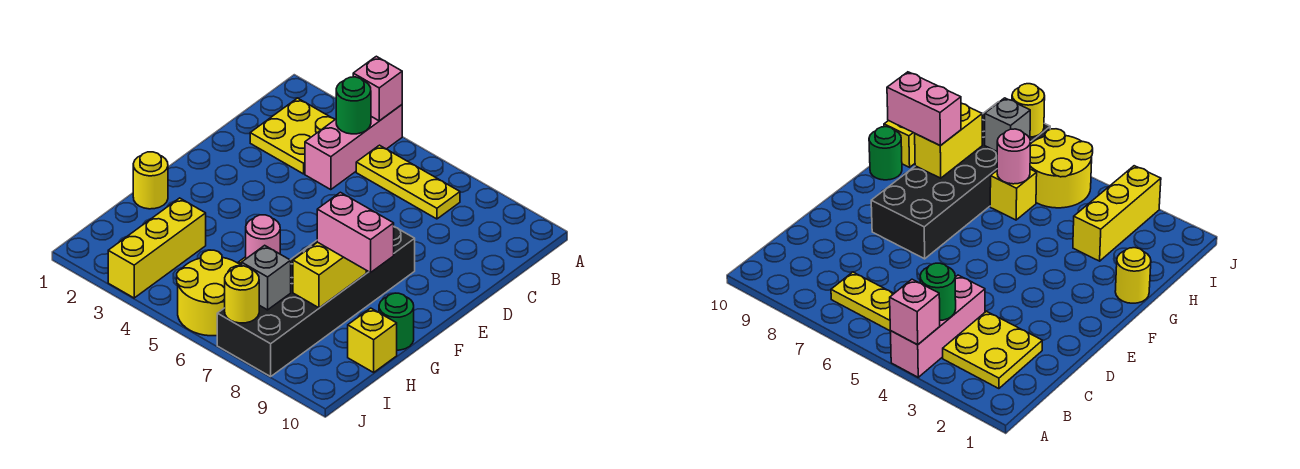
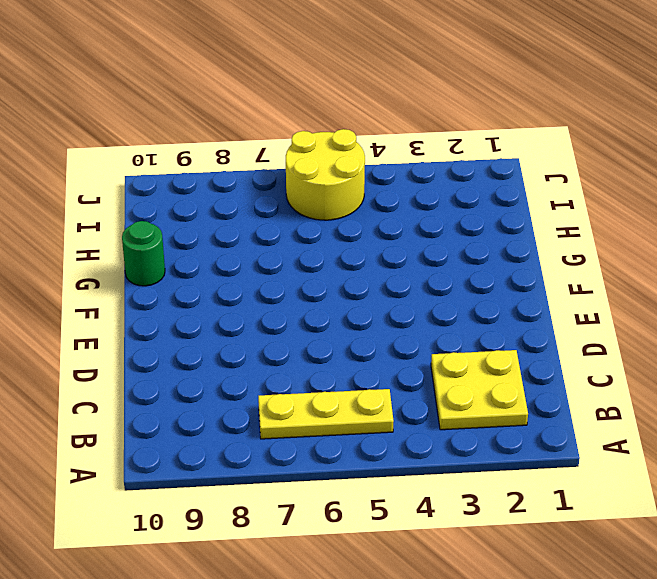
none -> pink 1x3 brick [305,105,402,190]
none -> black 2x6 brick [217,227,415,377]
none -> yellow 1x1 round brick [133,152,168,209]

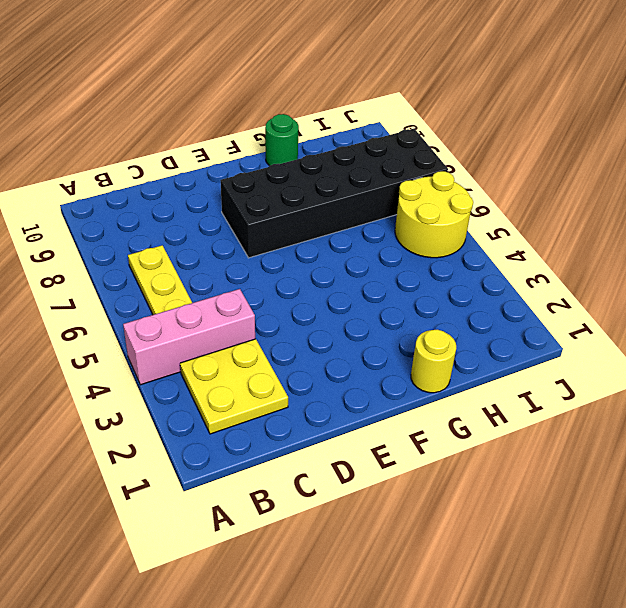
none -> yellow 1x3 brick [108,198,206,298]
none -> yellow 1x1 brick [990,169,1037,220]
none -> yellow 1x1 brick [348,308,397,372]

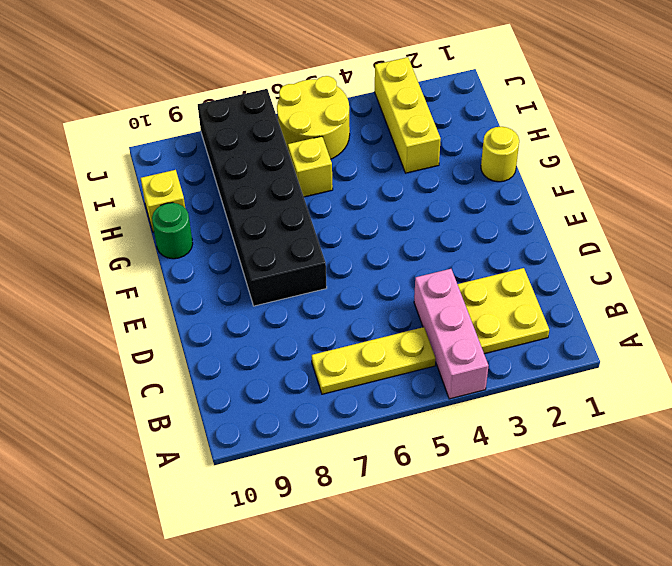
none -> pink 1x1 brick [353,56,402,121]
none -> green 1x1 round brick [336,77,371,134]
none -> yellow 1x2 brick [293,242,366,308]

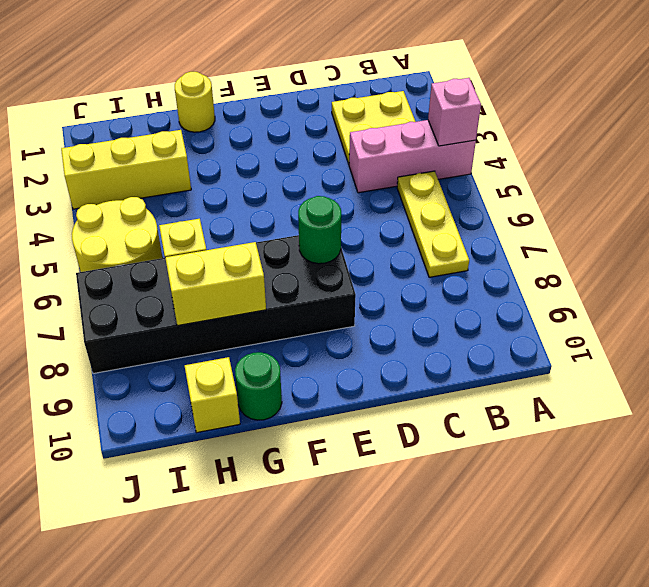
green 1x1 round brick [298,196,341,264] -> green 1x1 round brick moved to [336,77,371,134]
none -> pink 1x1 round brick [246,215,280,259]
none -> grey 1x1 brick [242,245,291,310]
none -> yellow 1x1 round brick [225,266,259,323]

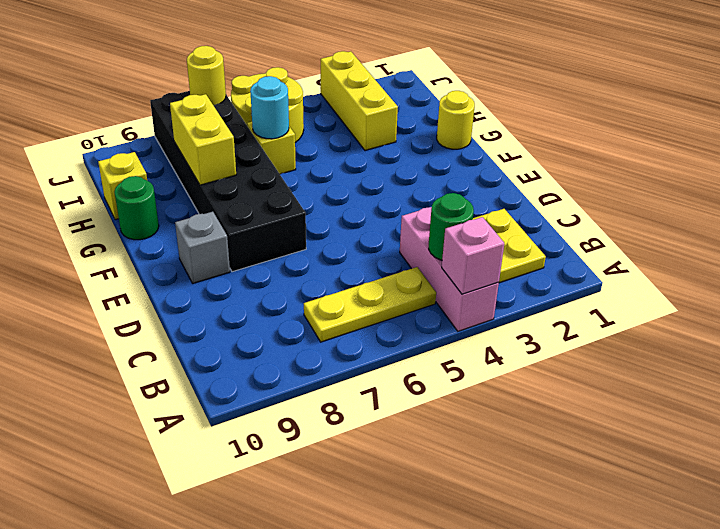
grey 1x1 brick [175,212,230,283] -> grey 1x1 brick moved to [242,245,291,310]
cyan 1x1 round brick [250,76,289,139] -> pink 1x1 round brick [246,215,280,259]
none -> pink 1x2 brick [317,192,394,273]

